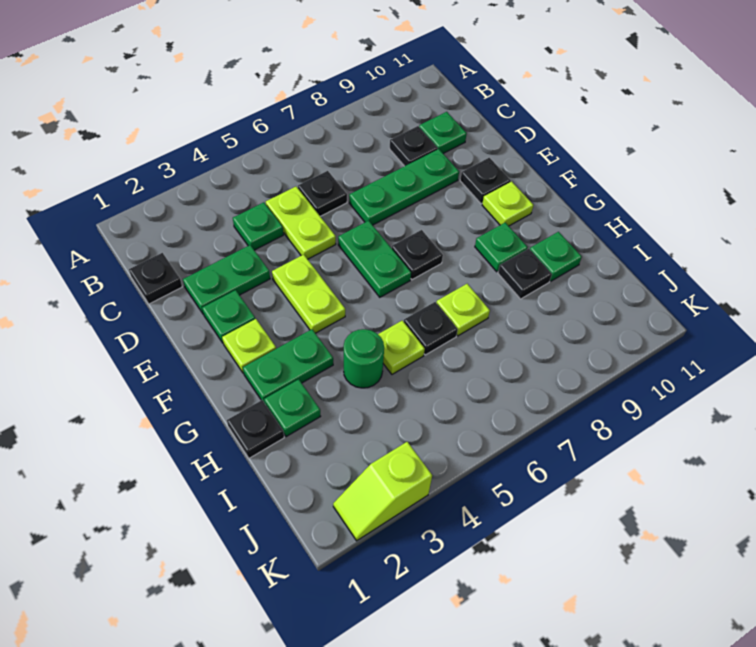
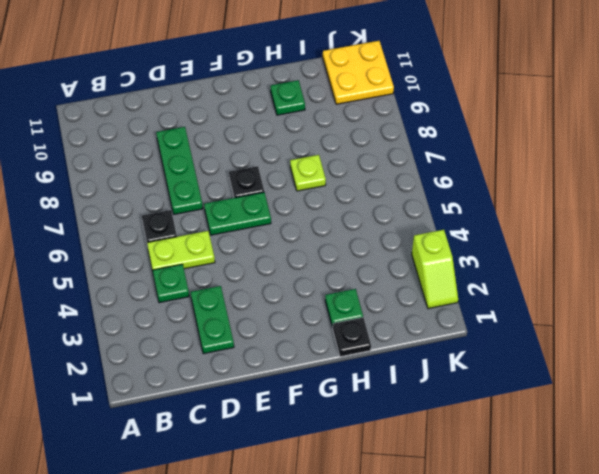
yellow 2x2 plate [323,41,394,104] -> none
none -> black 1x1 plate [129,253,182,304]
none -> black 1x1 plate [390,126,438,166]
none -> green 1x1 plate [419,112,467,154]

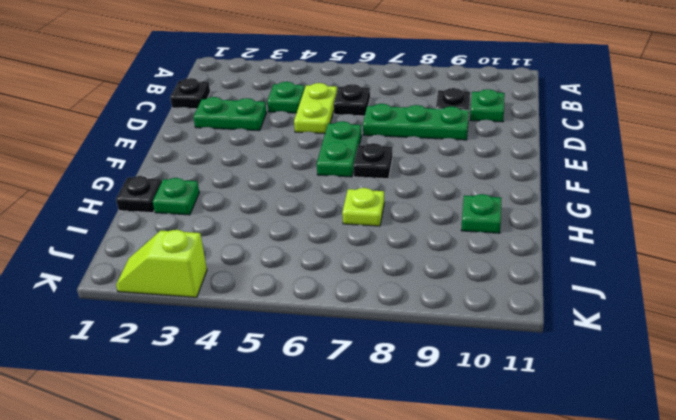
none -> green 1x1 plate [202,290,255,343]
none -> lime 1x2 plate [272,255,345,333]
none -> black 1x1 plate [460,158,511,204]

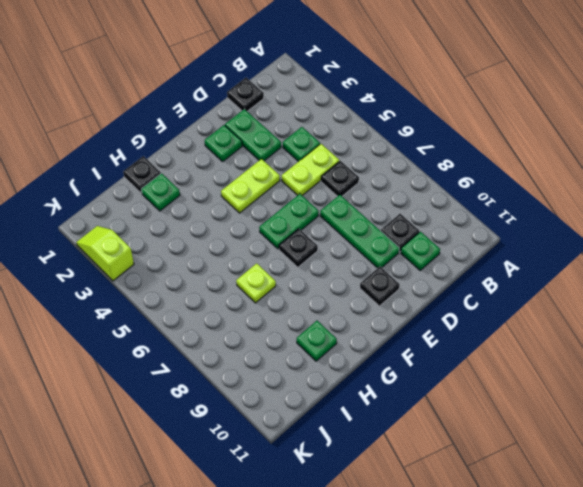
none -> lime 1x1 plate [222,319,276,373]
none -> lime 1x1 plate [482,181,533,226]
none -> green 1x2 plate [243,329,333,403]

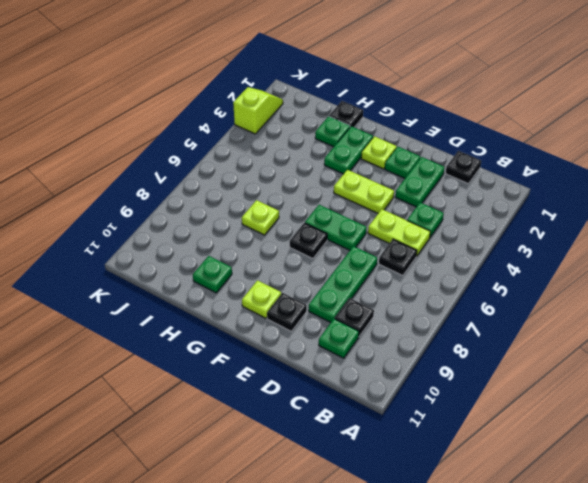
none -> green 1x1 plate [475,223,528,272]
none -> green 1x1 round brick [344,329,384,388]
none -> lime 1x1 plate [378,320,425,374]

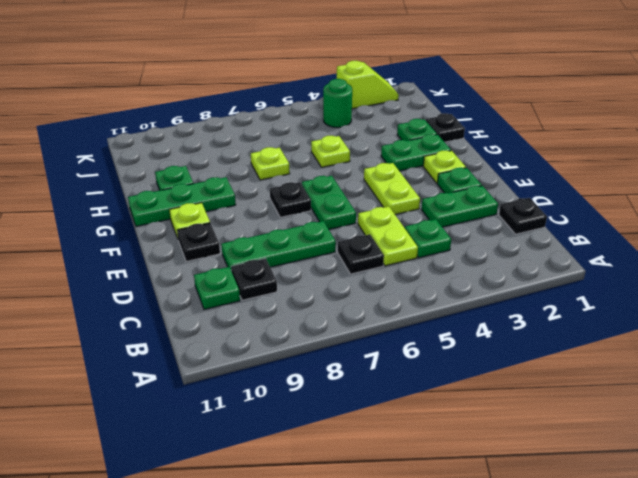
green 1x3 plate [128,177,236,226] -> green 1x1 plate [475,223,528,272]
green 1x1 round brick [323,79,352,128] -> green 1x1 round brick moved to [344,329,384,388]
none -> black 1x1 plate [404,302,458,355]
none -> black 1x1 plate [498,249,552,299]

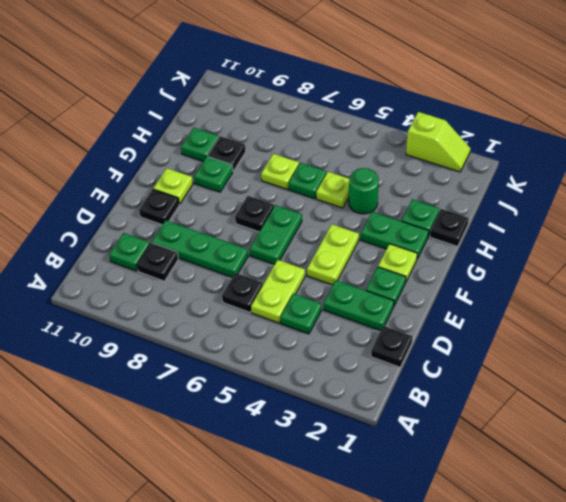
green 1x1 plate [289,163,326,199] -> black 1x1 plate [404,302,458,355]

